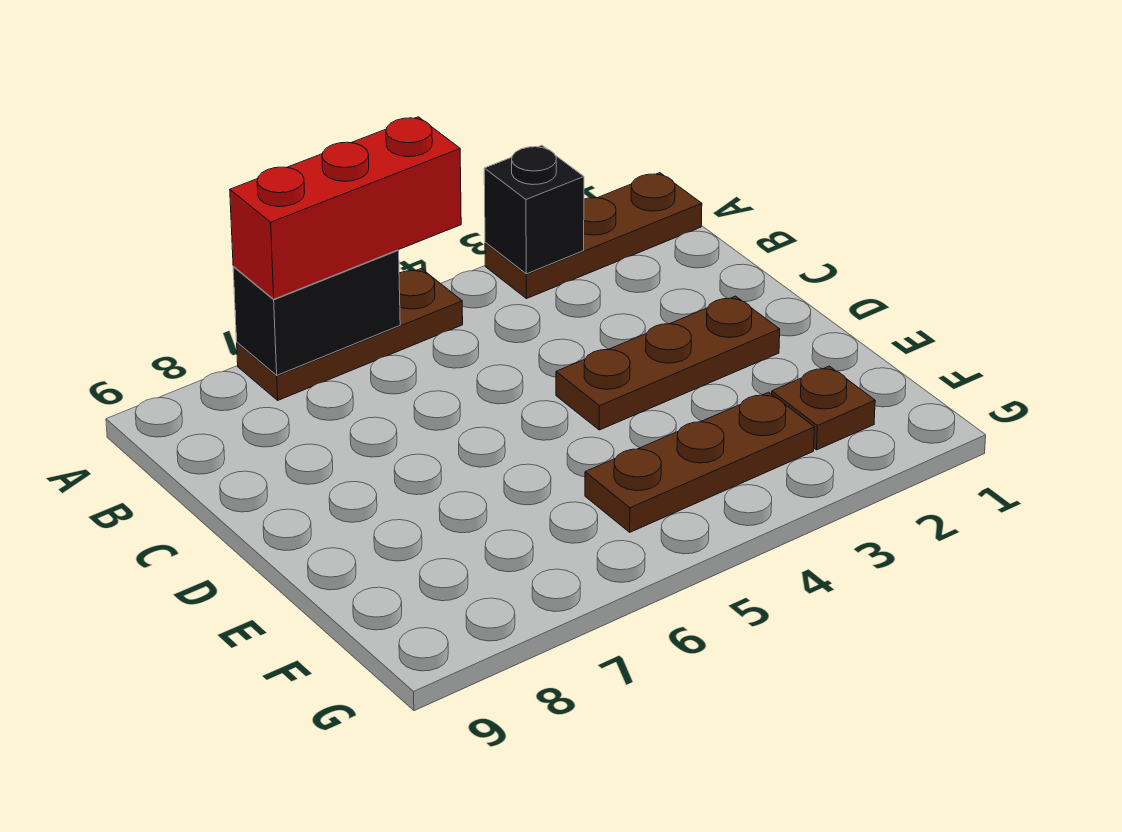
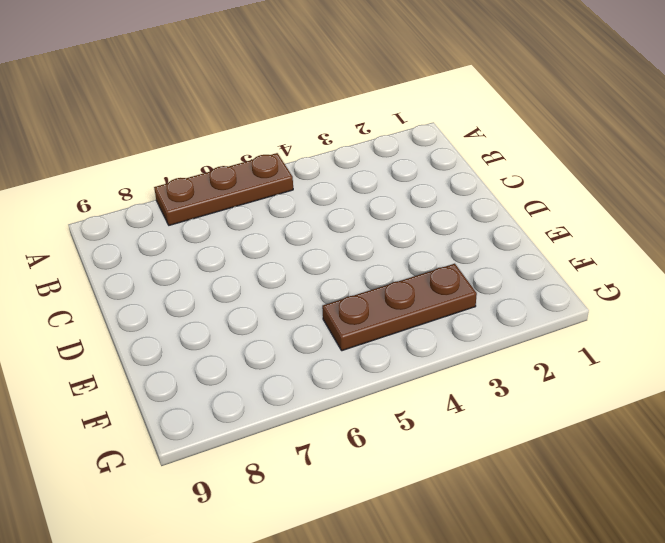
none -> brown 1x3 plate [485,173,702,299]
none -> brown 1x3 plate [556,296,780,430]

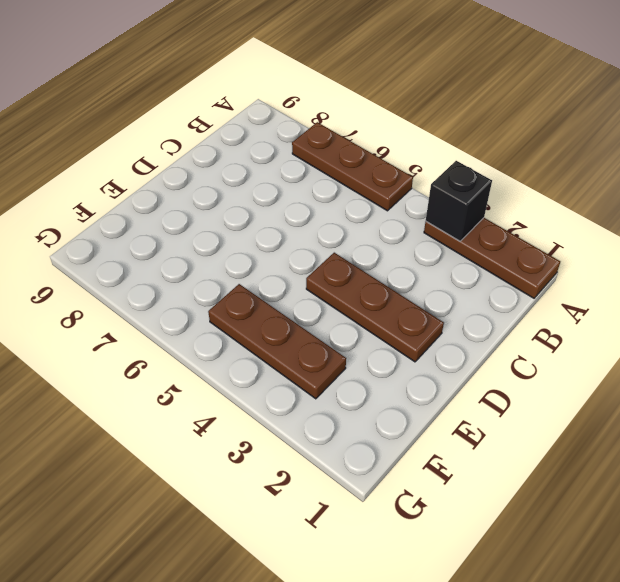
none -> brown 1x1 plate [772,366,875,450]
none -> black 1x2 brick [233,250,400,375]

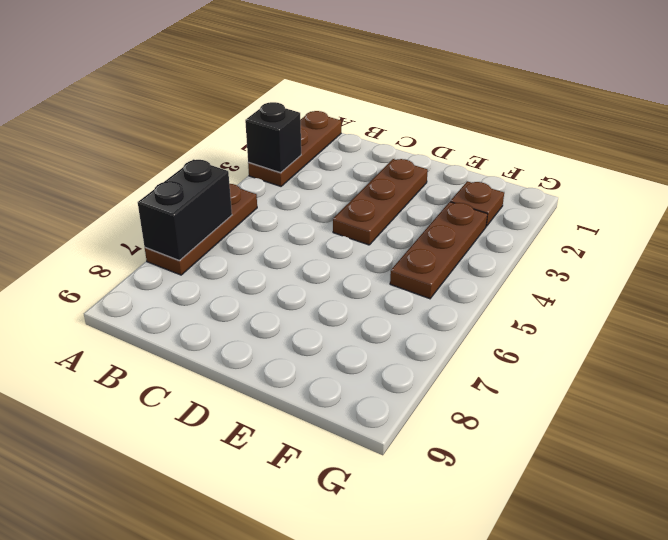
none -> red 1x3 brick [230,117,461,299]

